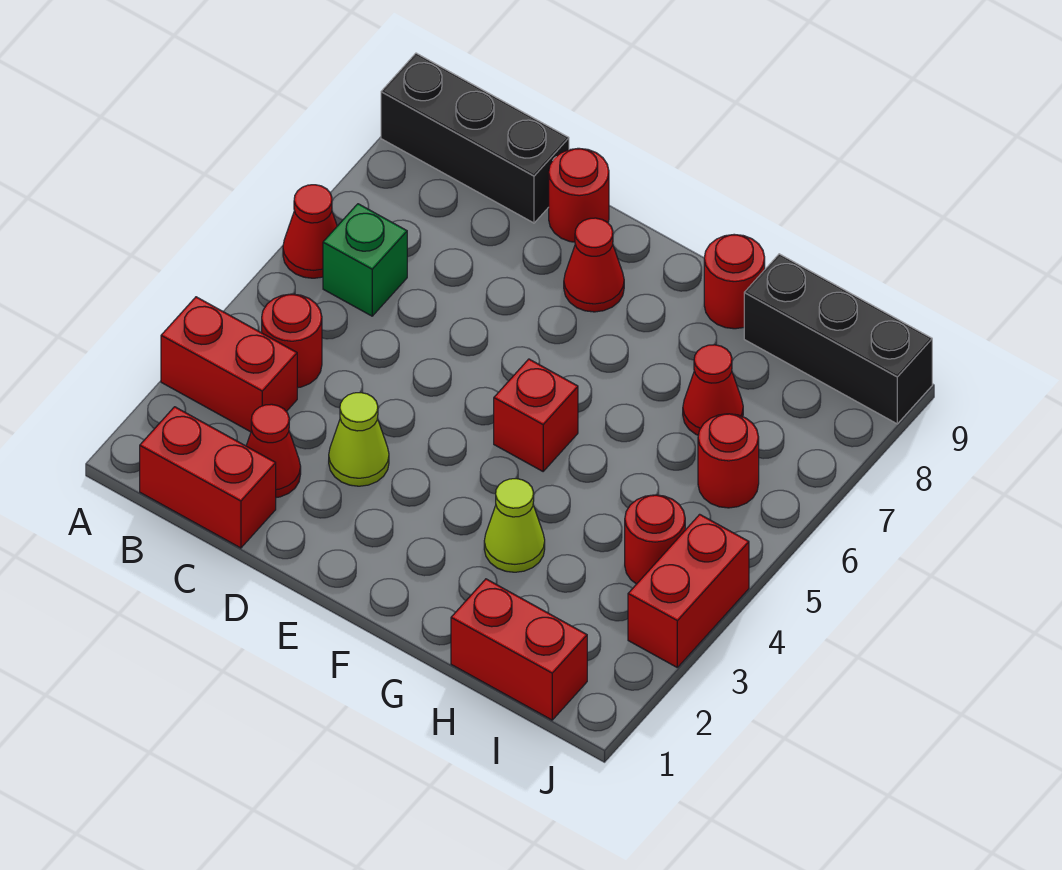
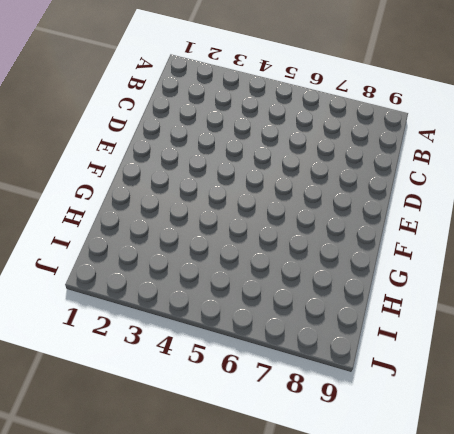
none -> red 1x2 brick [161,297,297,432]
none -> red 1x1 cone [283,185,337,278]
none -> black 1x3 brick [381,53,569,223]

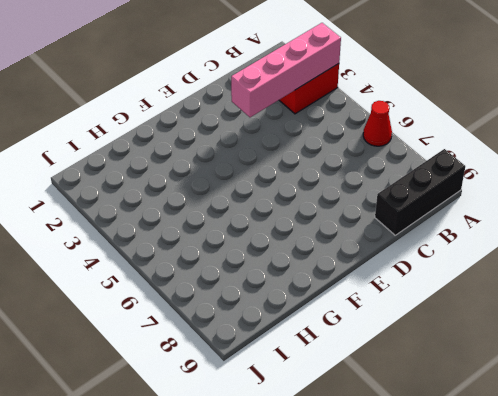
pink 1x4 brick [231,23,341,117] -> none
none -> red 1x2 brick [140,407,276,548]
none -> red 1x1 round brick [262,294,322,388]
none -> green 1x1 brick [323,204,407,316]

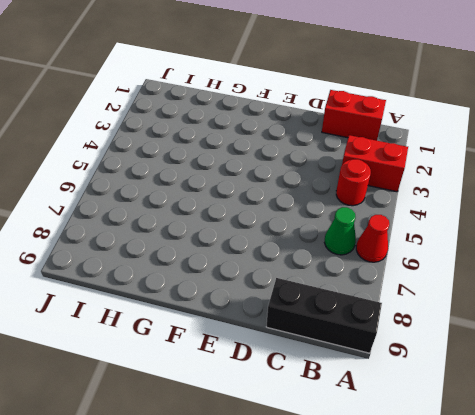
green 1x1 cone [325,207,356,255] -> green 1x1 brick [323,204,407,316]
none -> red 1x1 cone [246,404,301,498]
none -> lime 1x1 cone [329,392,389,486]
none -> red 1x1 round brick [549,148,609,242]

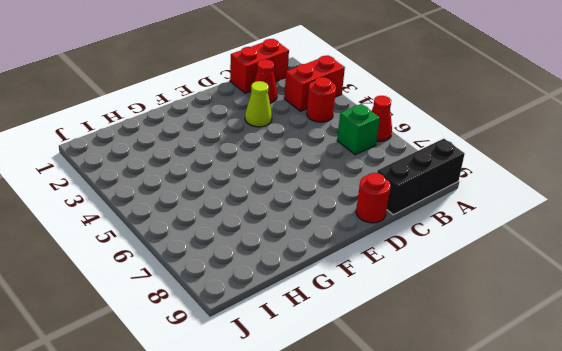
none -> red 1x1 cone [564,218,624,312]
none -> red 1x1 brick [494,359,578,471]
none -> lime 1x1 cone [484,479,545,572]

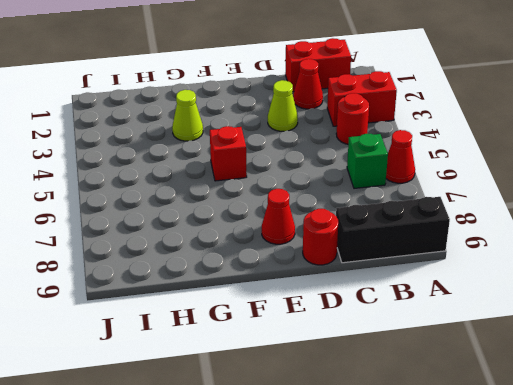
none -> red 1x1 round brick [704,234,765,329]
none -> red 1x2 brick [451,579,587,720]
none -> red 1x1 cone [683,345,743,435]

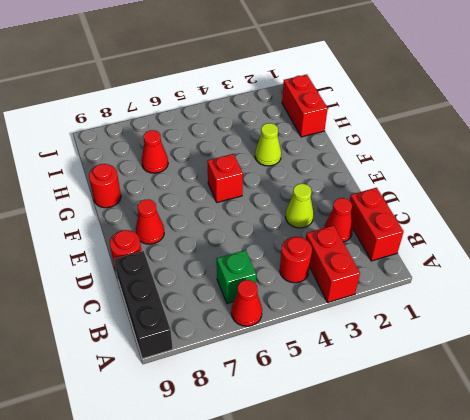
none -> black 1x3 brick [744,254,932,424]
none -> red 1x1 round brick [625,495,685,584]
none -> red 1x1 round brick [698,414,759,508]

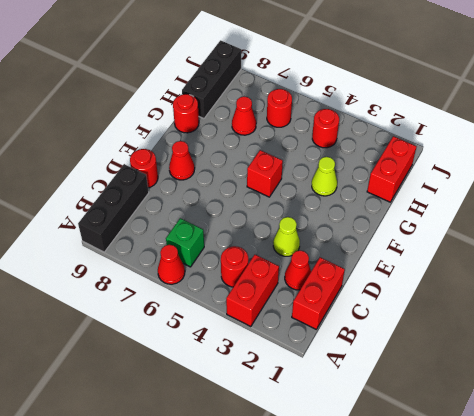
none -> red 1x2 brick [628,514,749,667]

